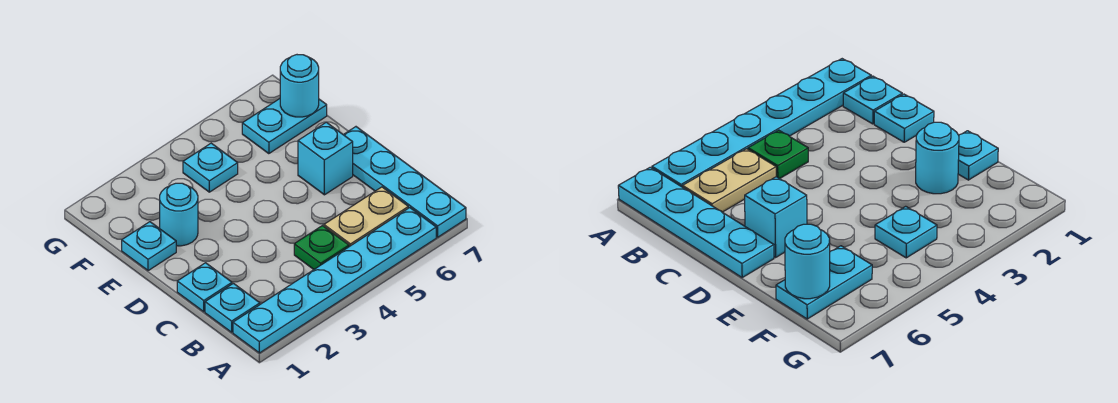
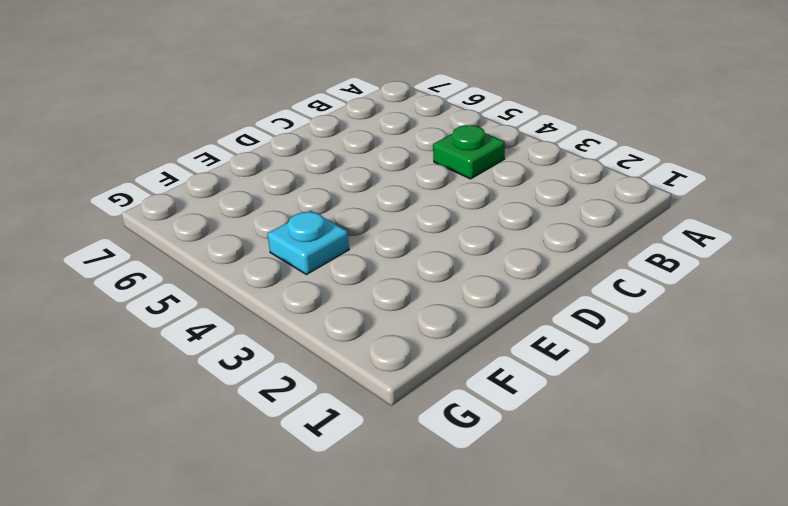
none -> cyan 1x6 plate [233,208,436,353]
none -> cyan 1x4 plate [343,127,466,237]
none -> cyan 1x1 plate [205,283,260,332]

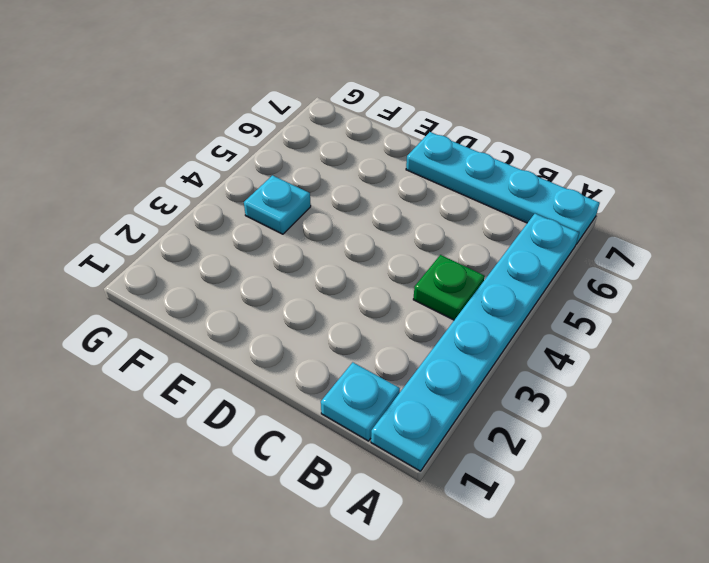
none -> tan 1x2 plate [324,187,408,247]
none -> cyan 1x1 plate [177,263,232,312]
none -> cyan 1x1 brick [298,122,353,195]

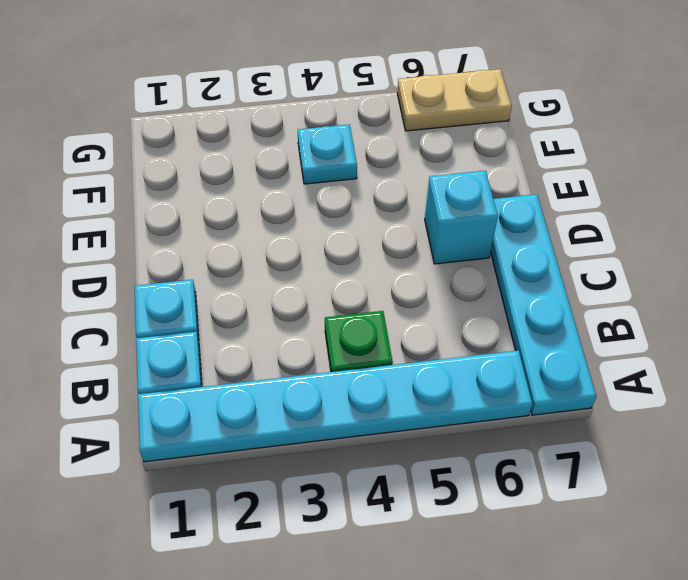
tan 1x2 plate [397,69,512,131] -> tan 1x2 plate moved to [324,187,408,247]
none -> cyan 1x1 plate [122,222,176,271]
none -> cyan 1x1 round brick [160,183,198,246]
none -> cyan 1x2 plate [242,99,327,154]

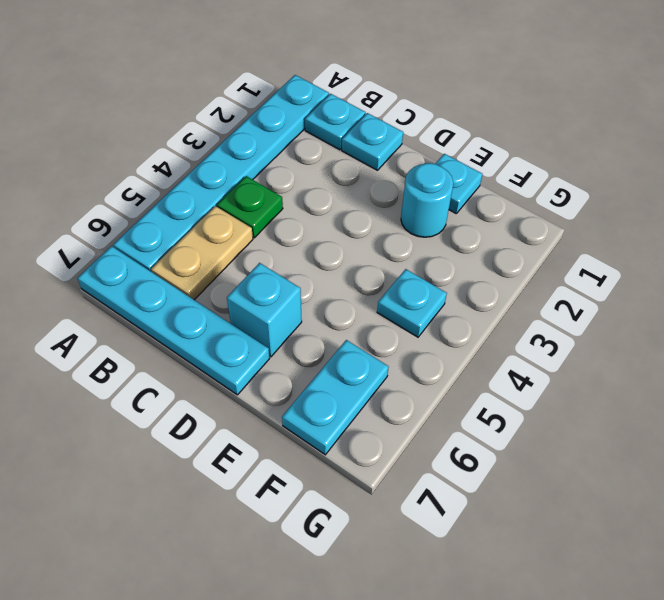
none -> cyan 1x1 round brick [280,55,319,117]

